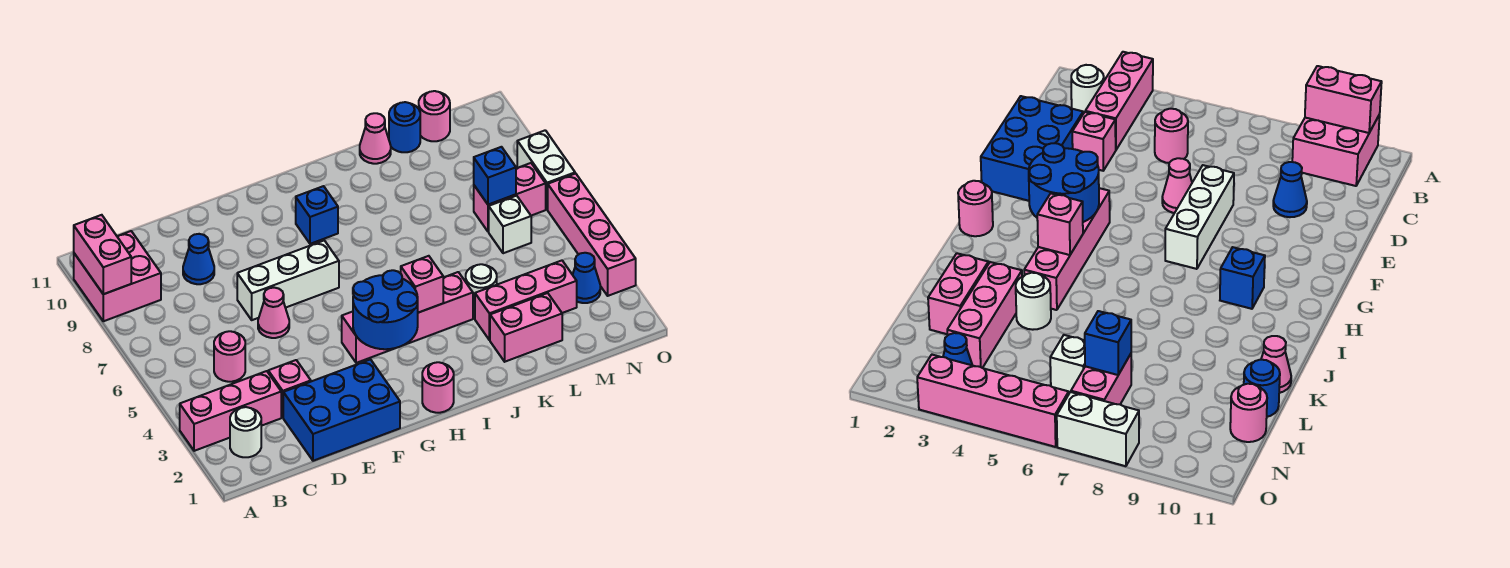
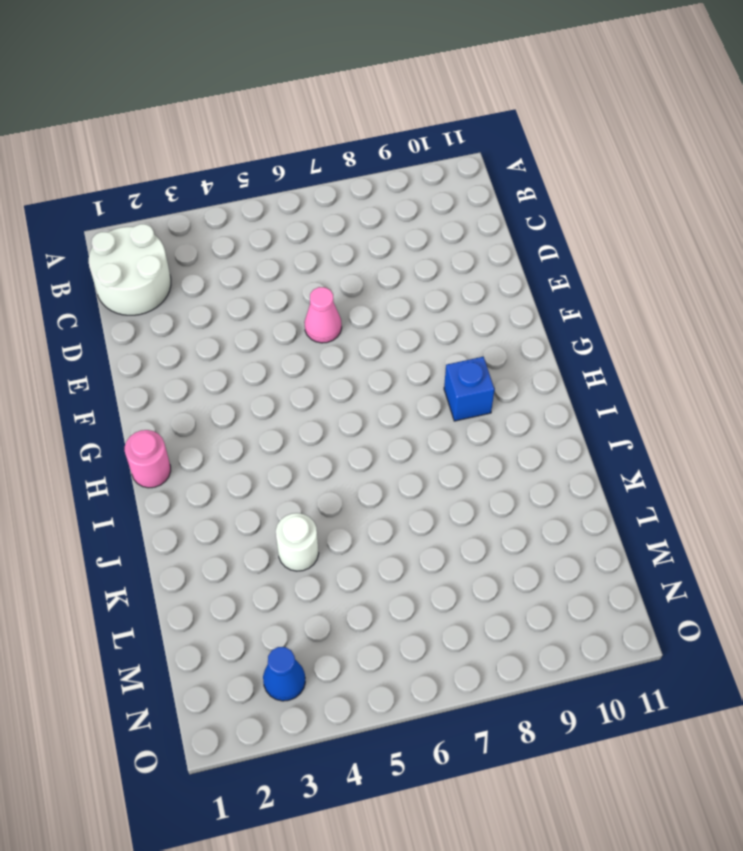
white 2x2 round brick [89,224,171,315] -> white 1x1 round brick [230,407,261,457]
none -> pink 1x3 brick [180,371,281,451]
none -> pink 2x2 brick [74,231,161,321]
none -> pink 1x1 round brick [214,331,245,382]

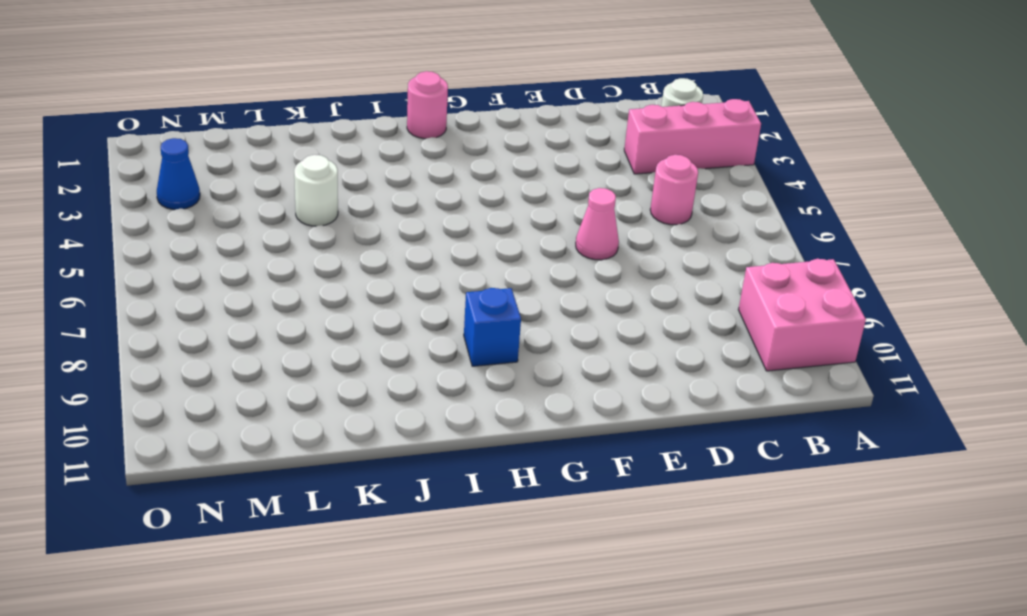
none -> blue 2x3 brick [283,359,400,461]
none -> pink 1x1 brick [268,360,311,417]
none -> blue 1x1 cone [183,234,214,284]

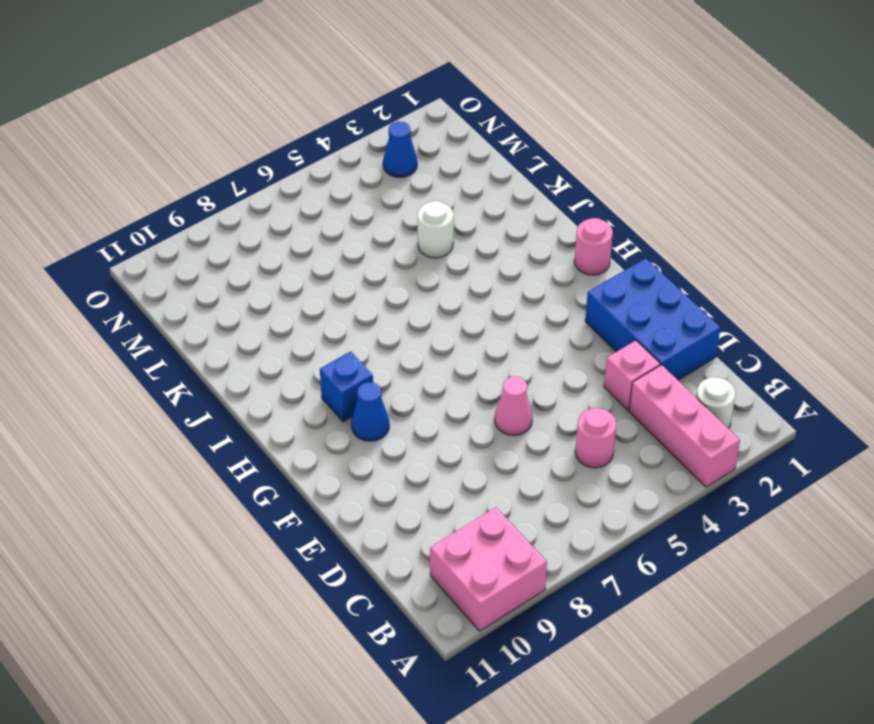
blue 1x1 cone [351,382,389,441] -> blue 1x1 cone moved to [183,234,214,284]
none -> white 1x3 brick [237,240,339,320]
none -> pink 1x4 brick [342,272,473,363]
none -> pink 1x2 brick [490,293,562,362]

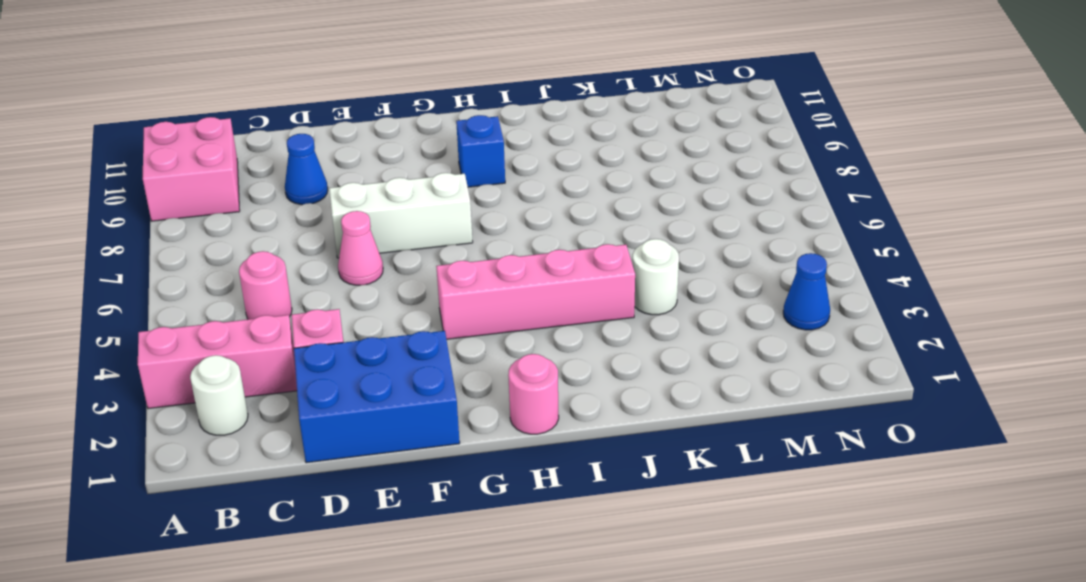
none -> pink 1x2 brick [490,293,562,362]
none -> pink 1x3 brick [475,261,577,340]
none -> pink 1x1 cone [360,113,391,164]

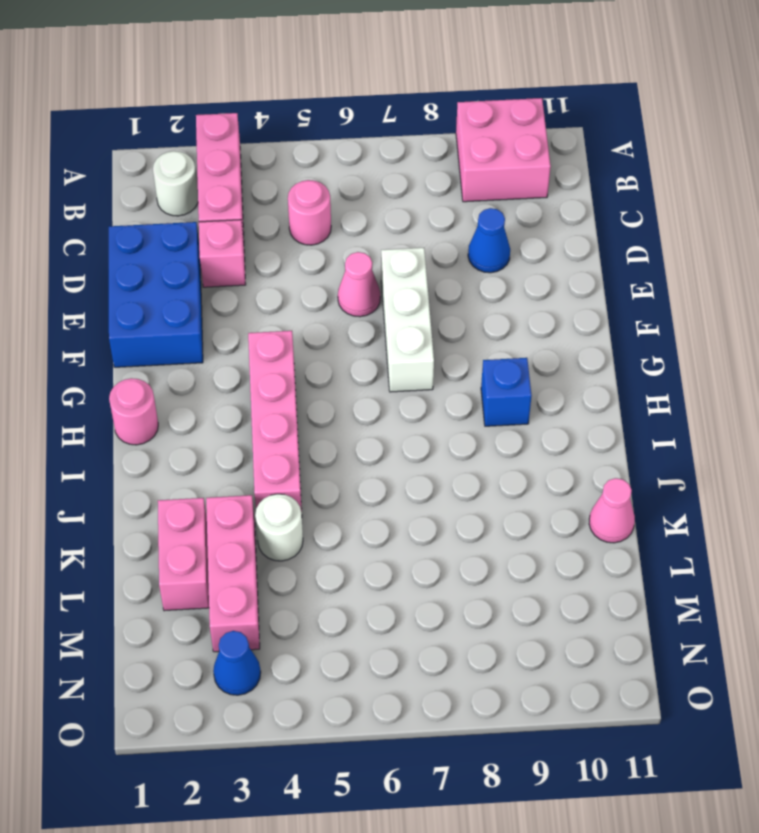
none -> blue 1x1 round brick [389,102,420,152]
none -> white 1x1 brick [489,196,531,253]
none -> pink 1x2 brick [474,163,546,232]

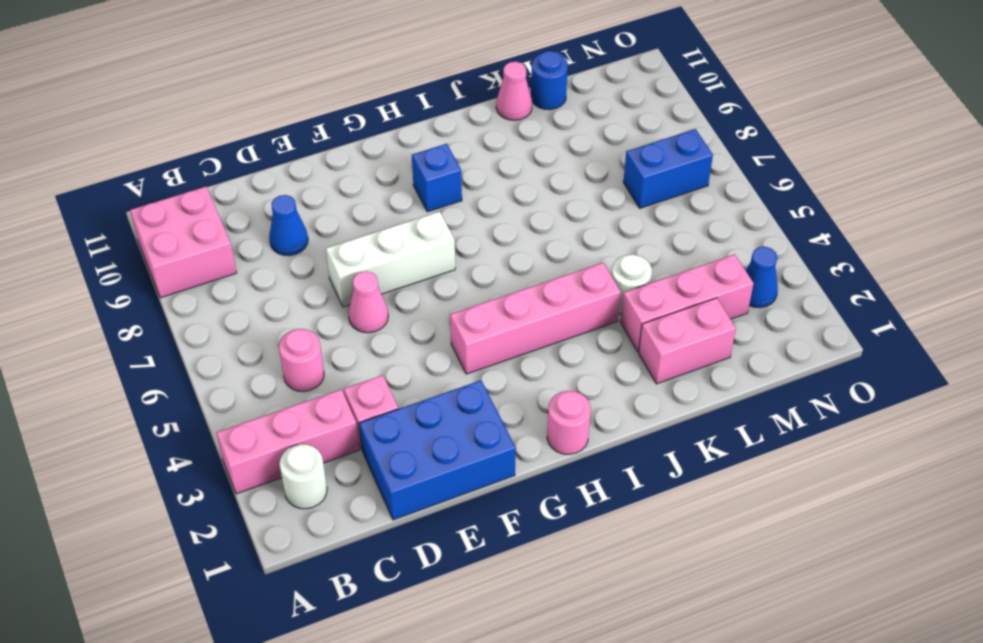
blue 1x2 brick [623,129,713,208] -> pink 1x2 brick [474,163,546,232]
none -> white 1x1 brick [489,196,531,253]
none -> pink 1x1 round brick [419,91,450,141]
none -> pink 1x4 brick [548,173,636,296]

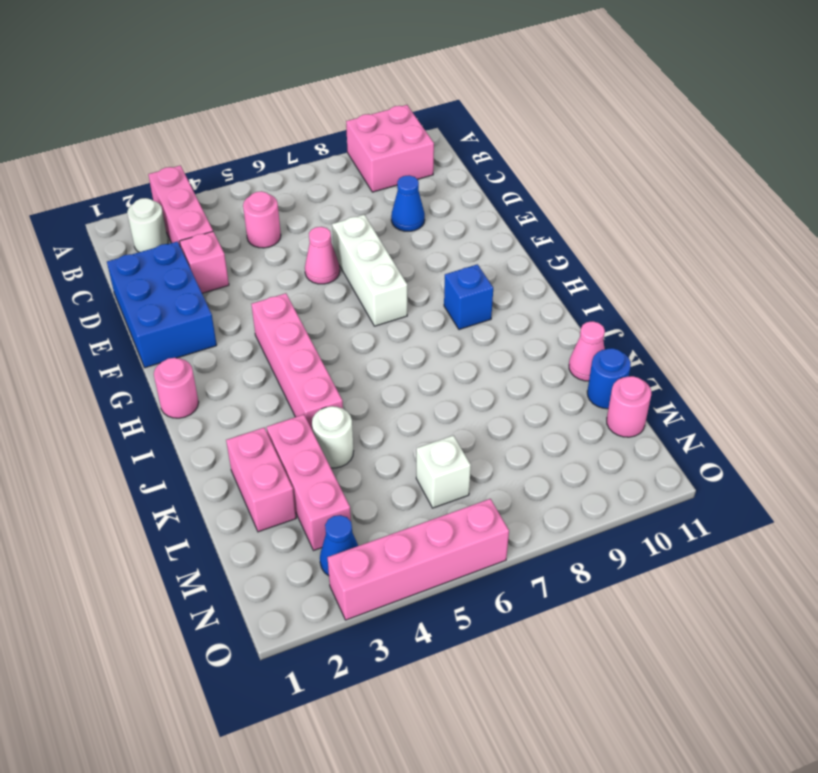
none -> pink 1x2 brick [474,163,546,232]
none -> white 1x2 brick [517,130,575,210]
none -> pink 1x2 brick [74,215,131,294]

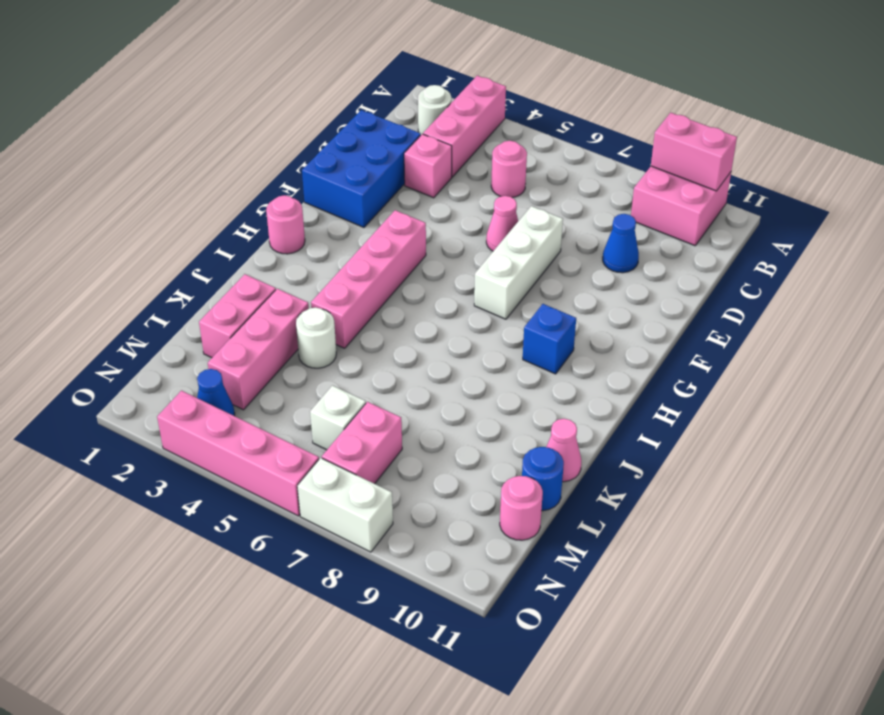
none -> blue 2x2 round brick [353,270,418,349]
none -> pink 1x1 brick [401,256,443,313]
none -> blue 1x1 brick [474,147,516,205]

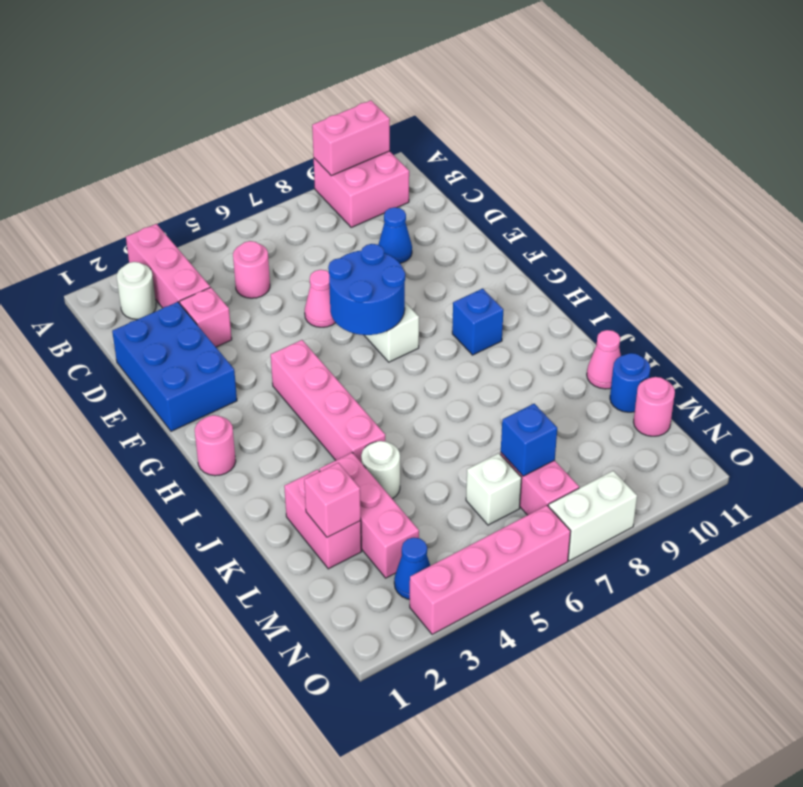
blue 2x2 round brick [328,244,405,335] -> blue 2x2 round brick moved to [353,270,418,349]
pink 1x1 brick [304,463,361,537] -> pink 1x1 brick moved to [401,256,443,313]

